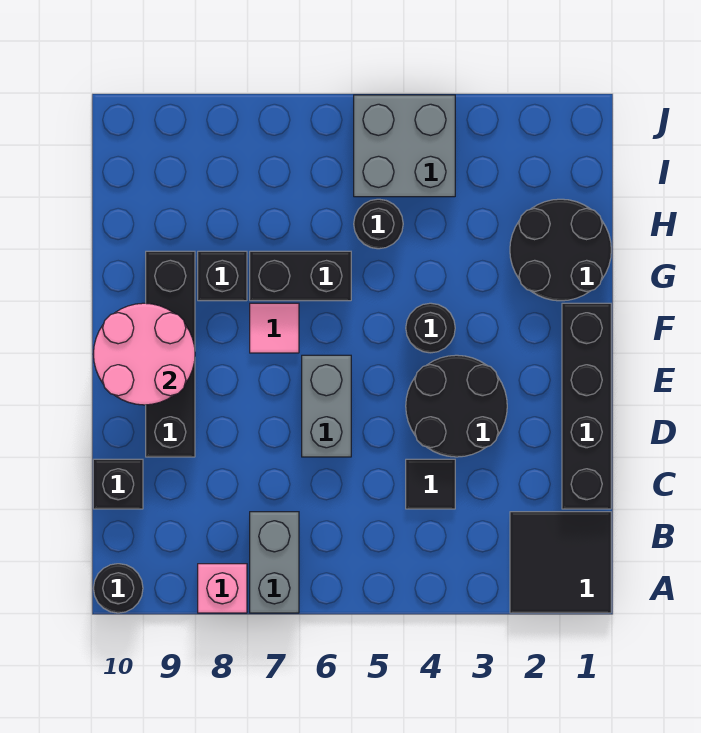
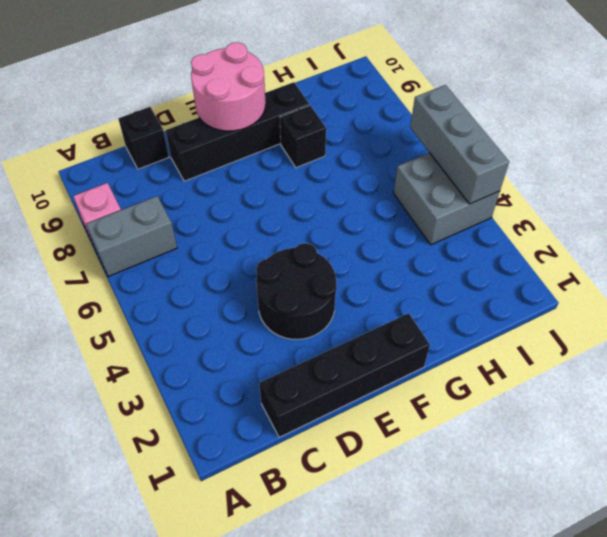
grey 1x3 brick [410,85,509,204] -> none
none -> black 2x2 tile [510,512,611,613]
none -> black 1x1 round brick [93,564,143,613]
none -> black 1x1 tile [406,459,455,509]

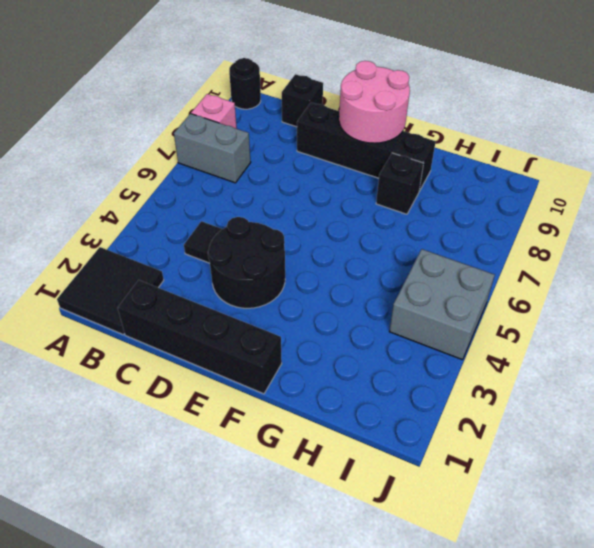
none -> grey 1x2 brick [302,355,351,457]
none -> black 1x1 round brick [406,303,455,353]
none -> pink 1x1 tile [250,303,299,353]

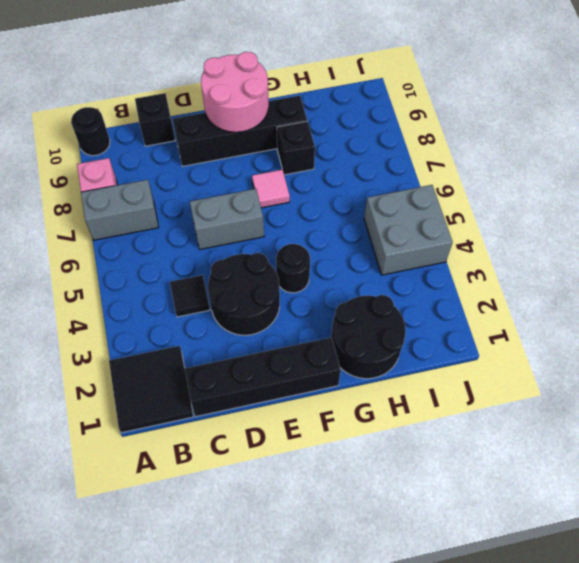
none -> black 1x2 brick [250,251,351,301]
none -> black 1x1 round brick [354,199,403,249]

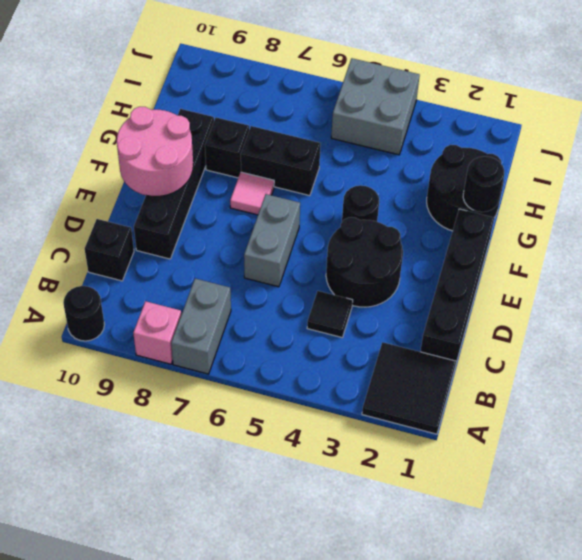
black 1x1 round brick [463,156,504,212] -> black 1x1 round brick moved to [354,199,403,249]

